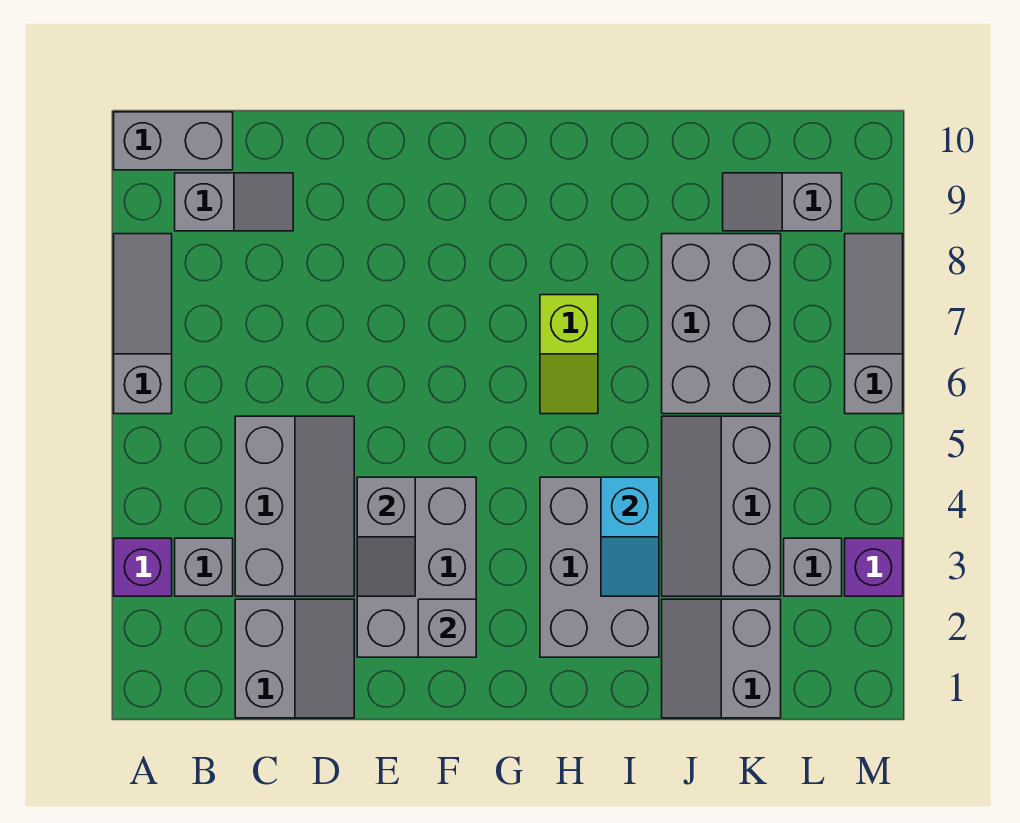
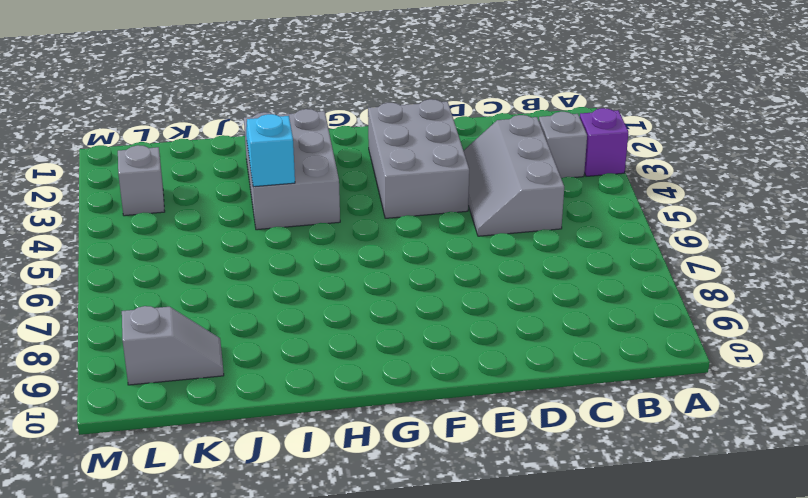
none -> grey 1x3 slope [114,234,172,414]
none -> grey 1x2 brick [114,112,233,170]
none -> grey 1x2 slope [175,173,293,231]

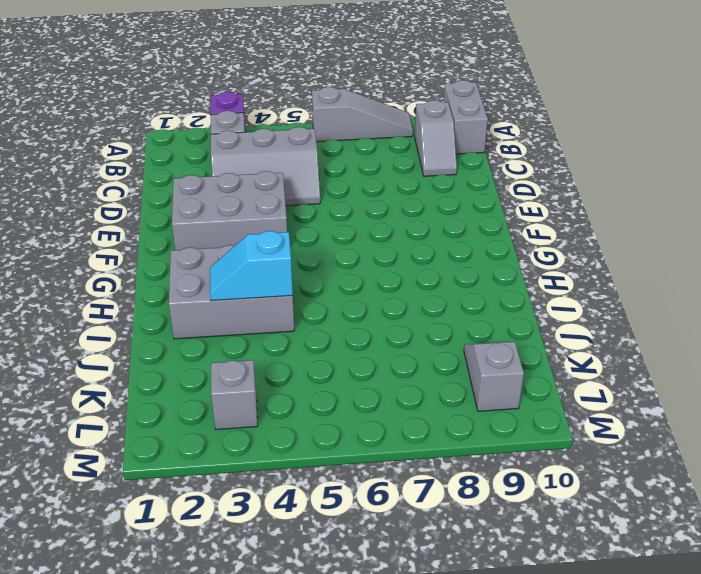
none -> grey 2x2 slope [235,599,354,718]
none -> lime 1x2 slope [540,295,598,414]
none -> grey 2x2 slope [662,599,781,718]

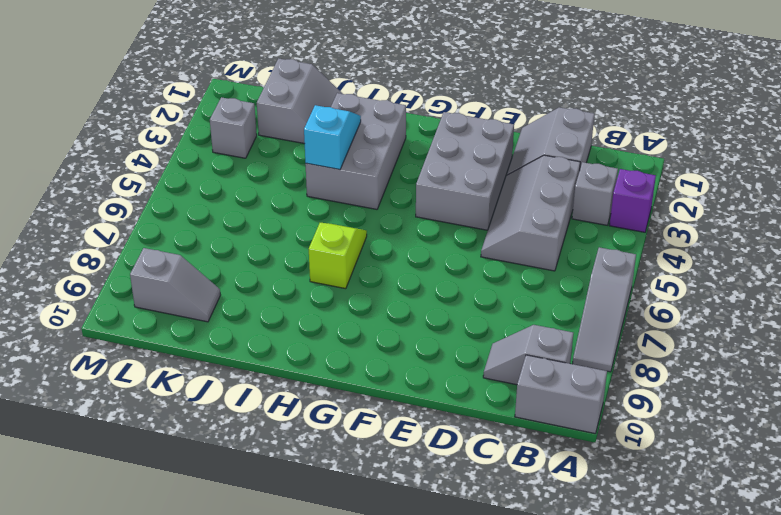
none -> grey 2x3 slope [662,416,781,596]
none -> grey 2x3 brick [662,234,781,414]
none -> purple 1x1 brick [845,538,903,596]

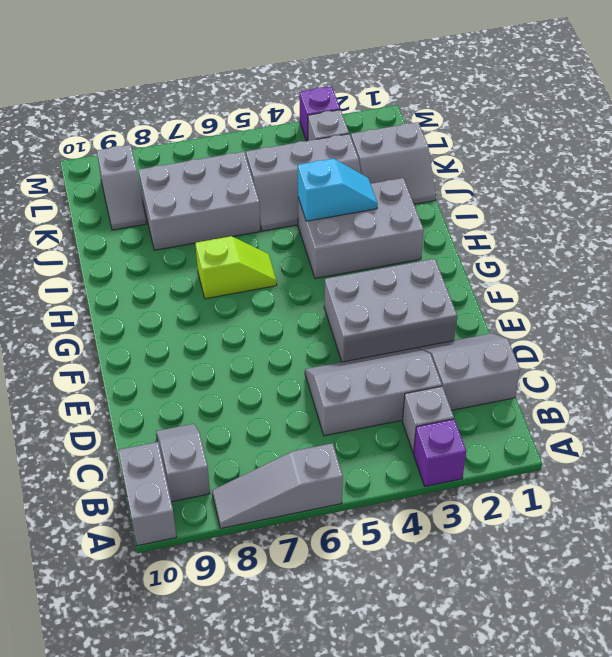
none -> grey 1x3 slope [845,234,903,414]
none -> grey 1x2 slope [357,477,415,596]
none -> grey 1x1 brick [418,599,476,657]

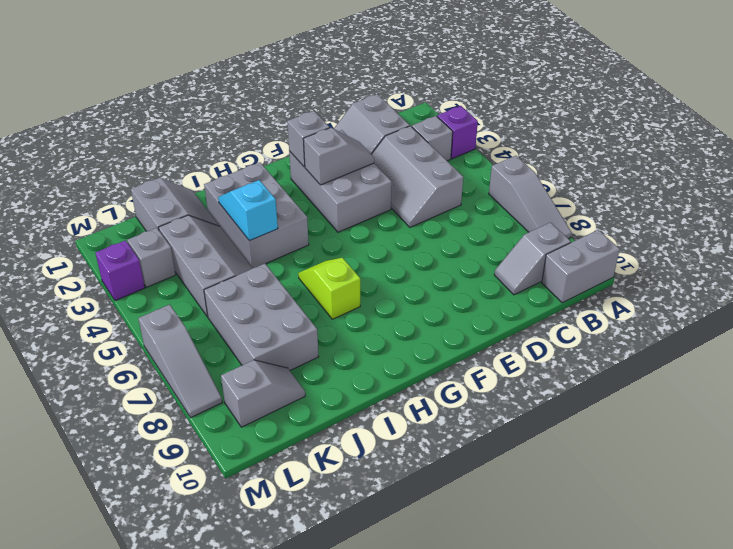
grey 1x2 slope [304,128,374,185] -> grey 1x2 slope turned to [357,477,415,596]

